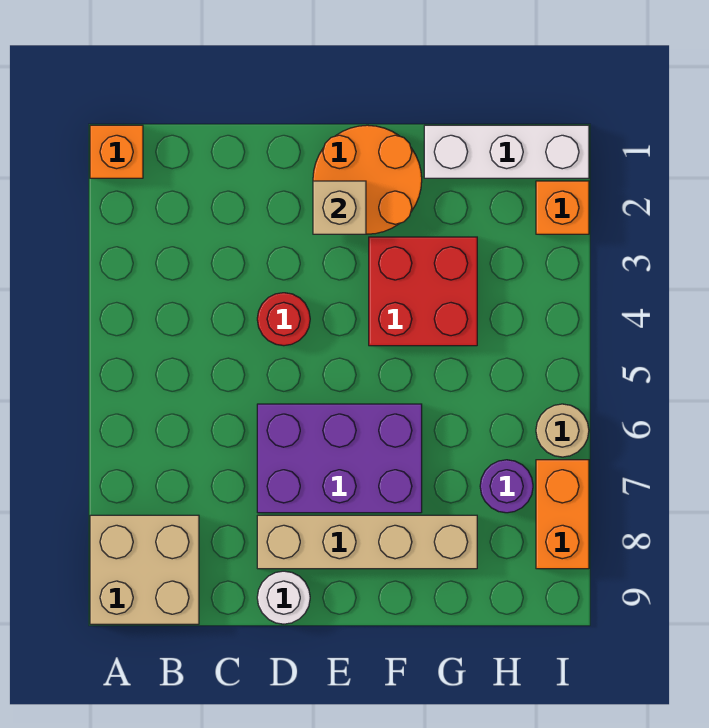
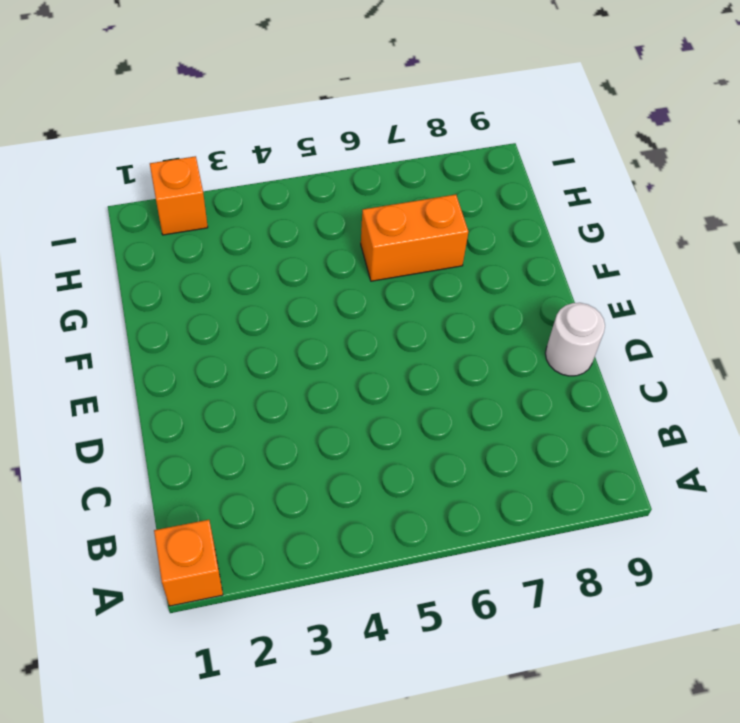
orange 1x2 brick [361,195,468,281] -> orange 1x2 brick moved to [536,460,589,569]
none -> tan 2x2 brick [90,515,199,624]
none -> red 1x1 round brick [257,293,310,346]
none -> purple 2x3 brick [257,404,422,513]

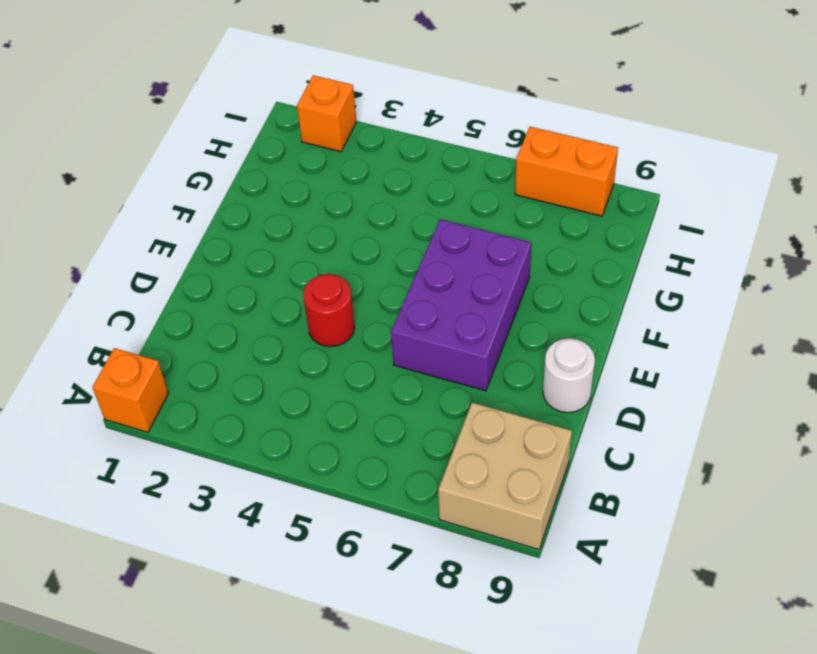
none -> tan 1x4 brick [257,515,477,569]
none -> orange 2x2 round brick [313,125,422,234]
none -> red 2x2 brick [369,237,477,346]

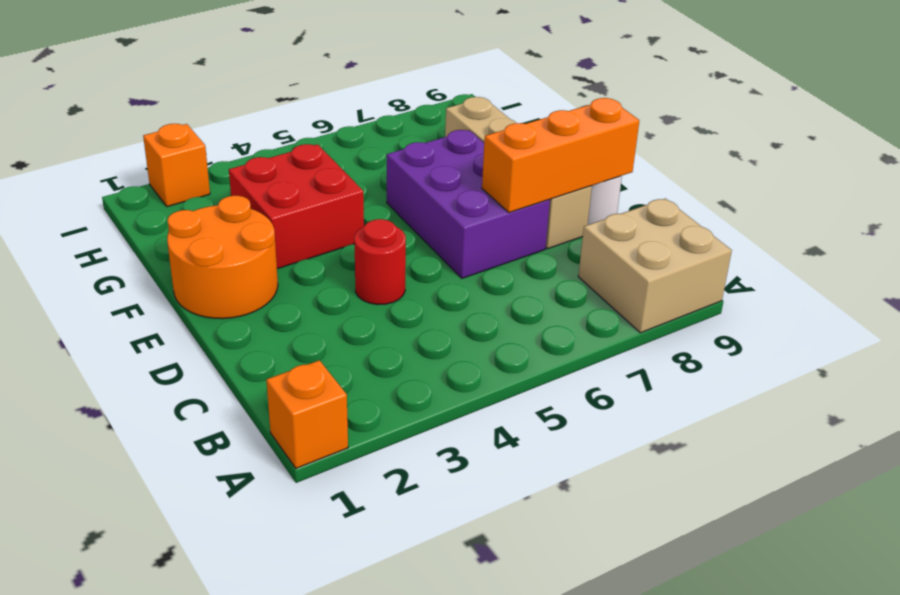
orange 1x3 brick [482,98,639,213] -> none
none -> white 1x3 brick [424,125,589,178]
none -> purple 1x1 round brick [480,460,533,513]
none -> tan 1x1 round brick [536,404,589,457]

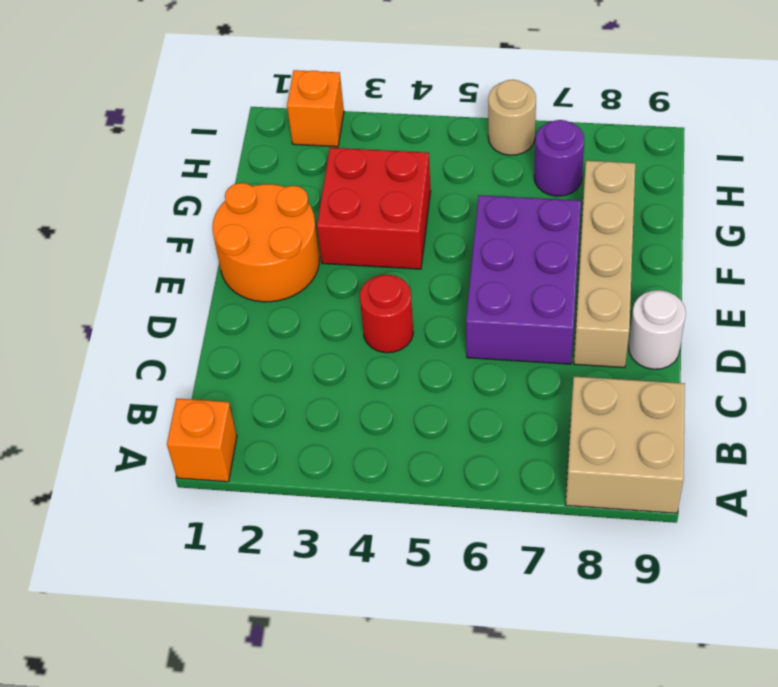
none -> white 1x3 brick [424,125,589,178]
none -> orange 1x2 brick [536,460,589,569]
none -> tan 1x1 brick [313,181,366,234]

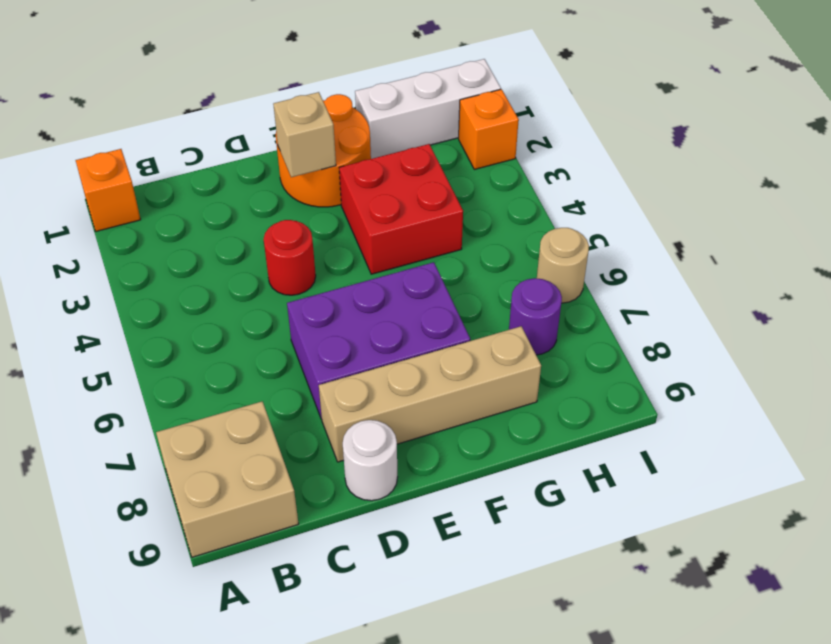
none -> orange 1x2 brick [536,460,589,569]

